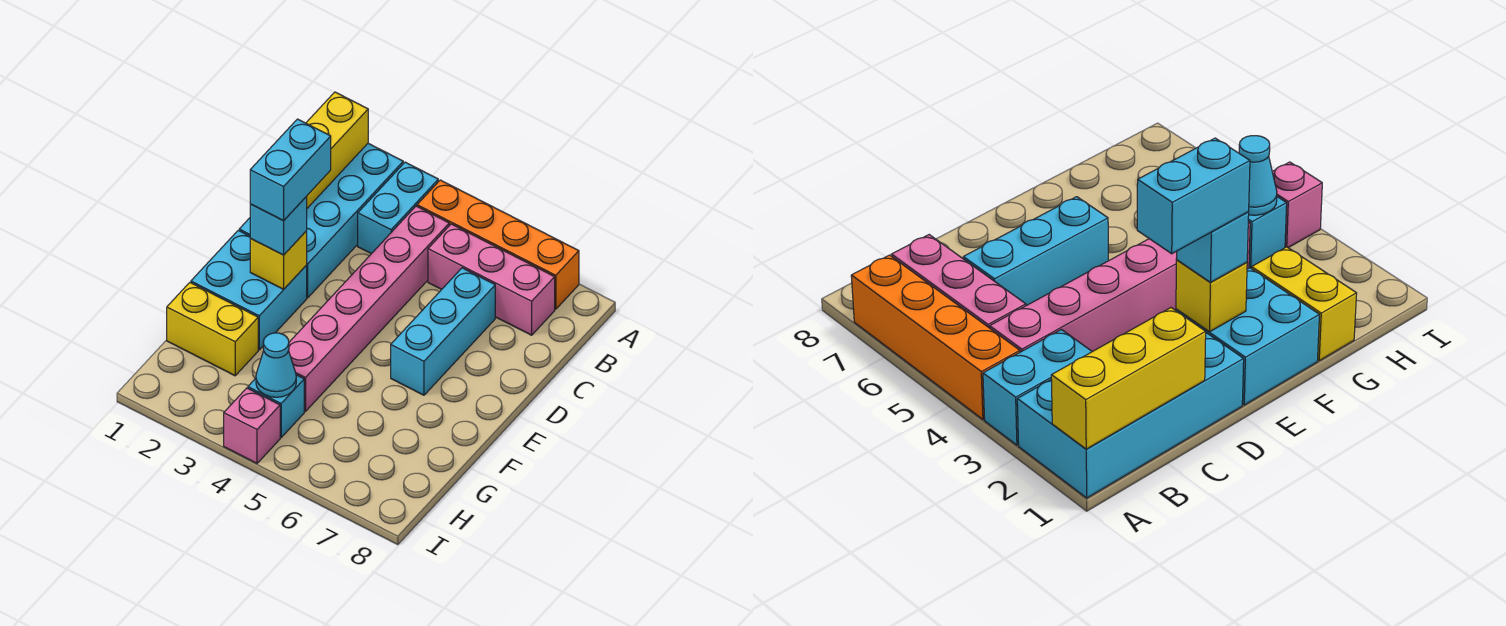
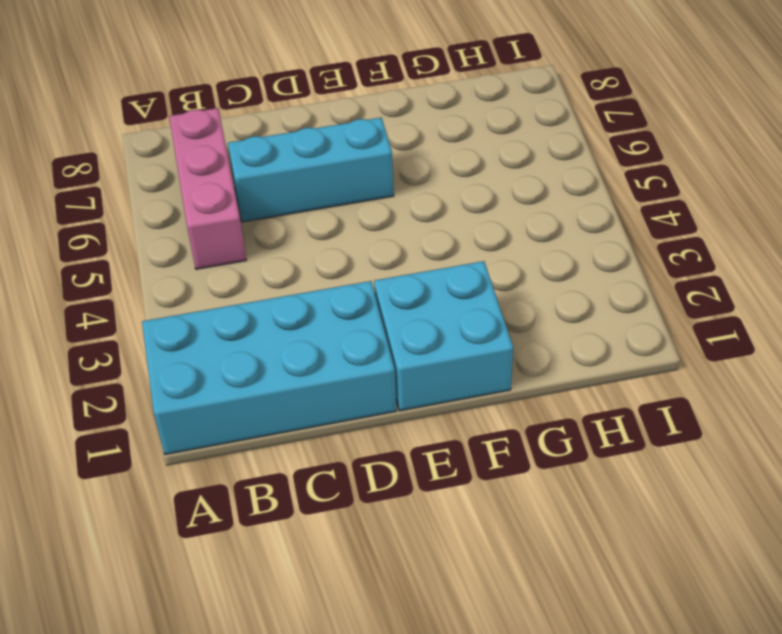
none -> cyan 1x2 brick [358,162,438,254]
none -> orange 1x4 brick [417,180,579,309]
none -> pink 1x6 brick [289,206,449,412]

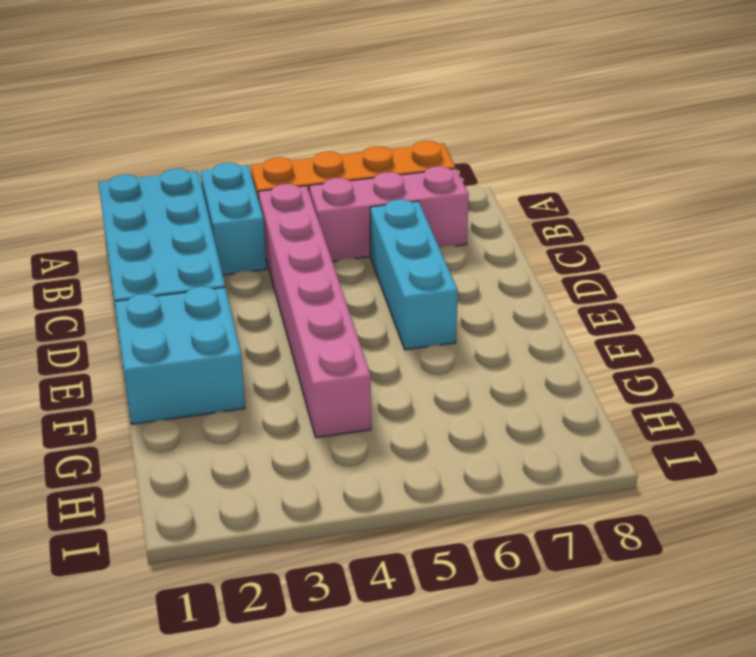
none -> yellow 1x2 brick [167,283,258,376]
none -> cyan 1x1 brick [248,375,304,437]
none -> pink 1x1 brick [224,388,280,463]

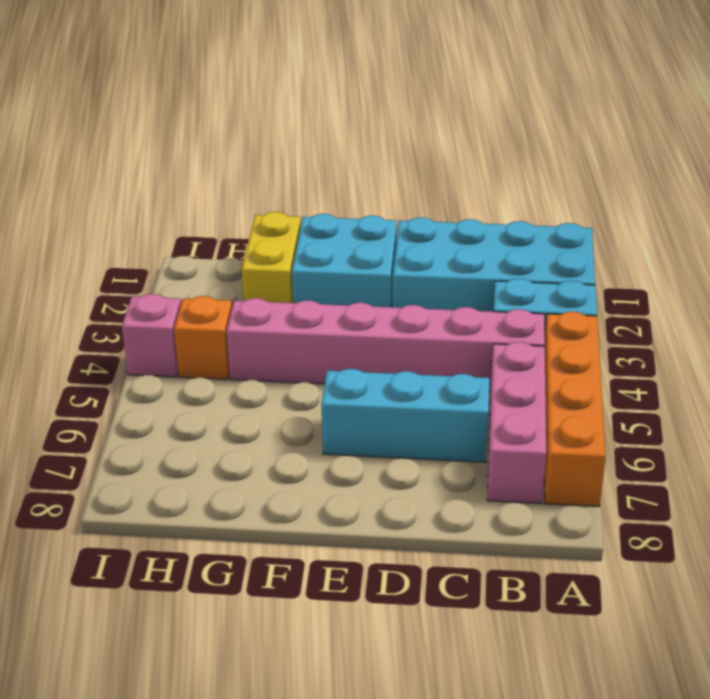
orange 1x1 brick [174,296,232,379] -> cyan 1x1 brick [248,375,304,437]
none -> yellow 1x3 brick [306,92,368,208]
none -> yellow 1x1 brick [250,231,307,289]
none -> cyan 1x1 cone [256,333,296,397]

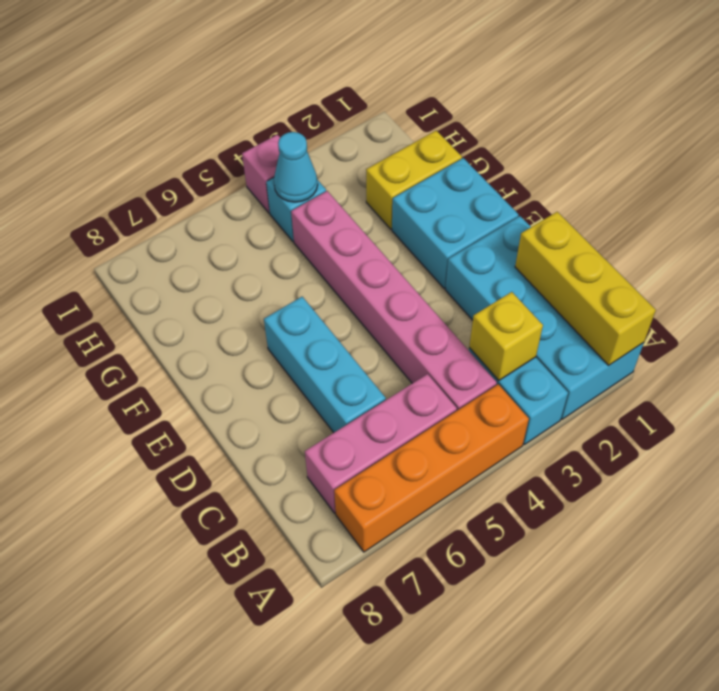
yellow 1x1 brick [469,292,543,380] -> yellow 1x1 brick moved to [250,231,307,289]
none -> cyan 1x1 brick [250,197,307,255]
none -> cyan 1x2 brick [250,119,331,221]

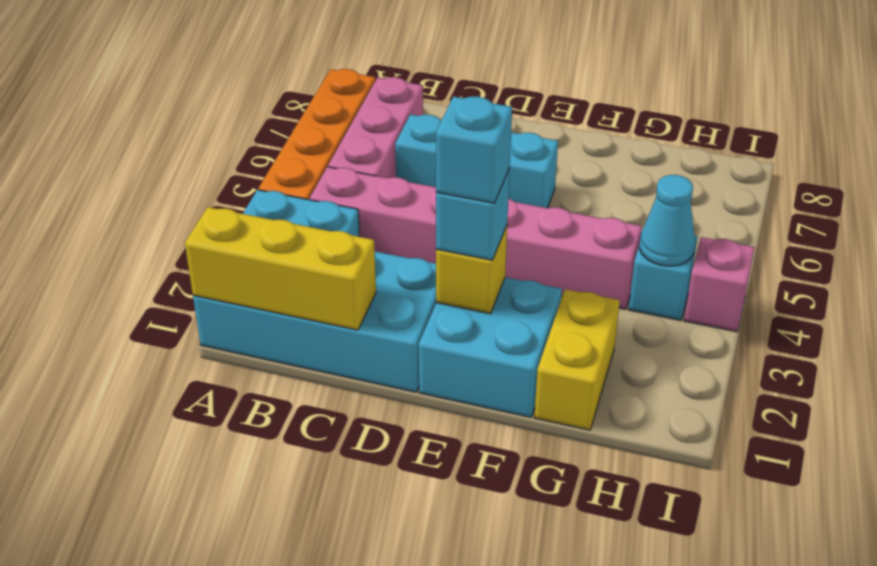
cyan 1x1 brick [436,96,512,203] -> cyan 1x2 brick [250,119,331,221]

